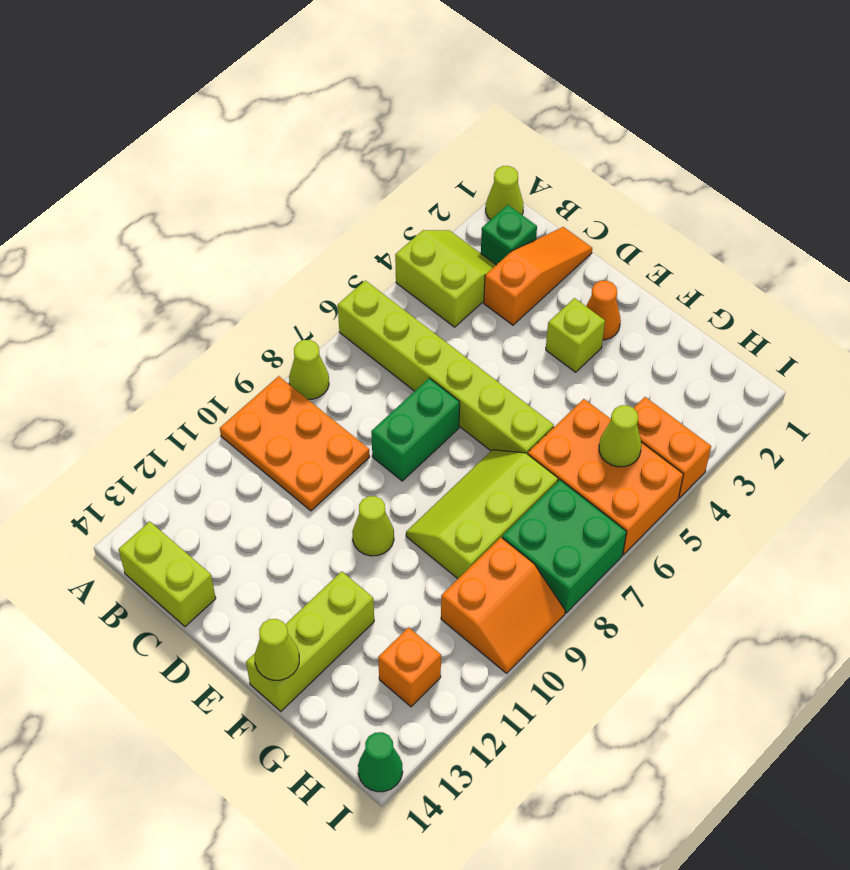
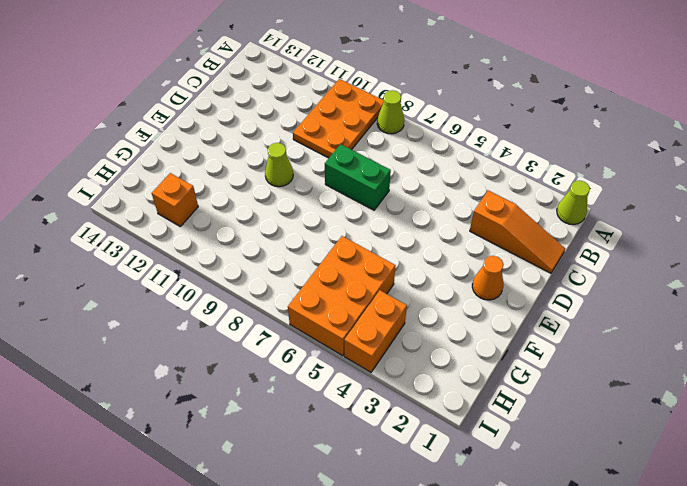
none -> lime 2x2 slope [395,230,496,327]
none -> lime 1x6 brick [338,280,554,454]
none -> green 1x1 brick [481,205,537,265]

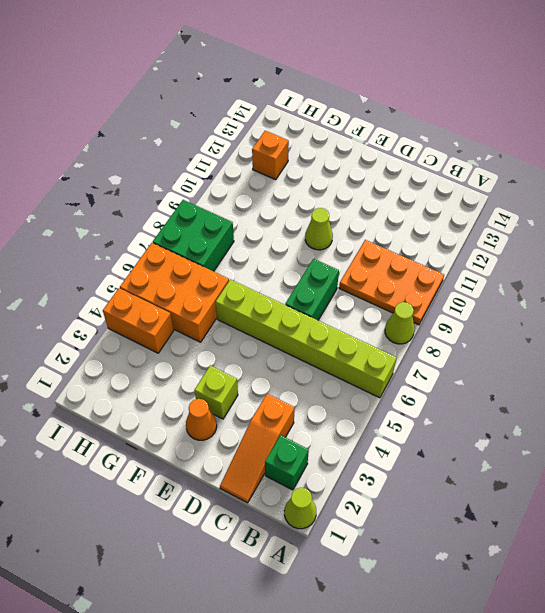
none -> lime 2x2 slope [395,230,496,327]
none -> lime 1x2 brick [118,522,216,627]
none -> lime 2x3 slope [406,450,558,579]

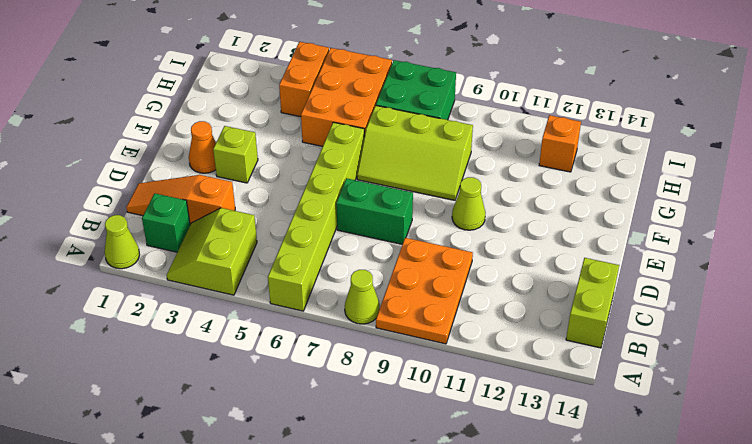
none -> lime 1x3 brick [246,571,374,711]
none -> orange 2x2 slope [441,538,565,673]
none -> green 1x1 cone [358,732,403,792]

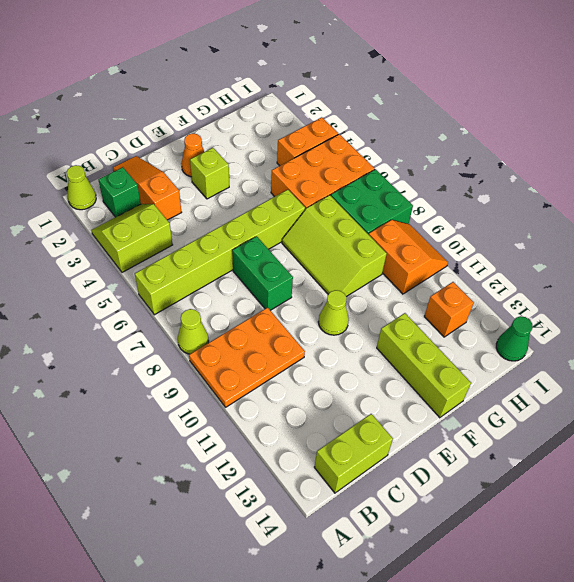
none -> lime 1x1 cone [255,619,299,680]
none -> lime 1x1 cone [599,405,642,467]

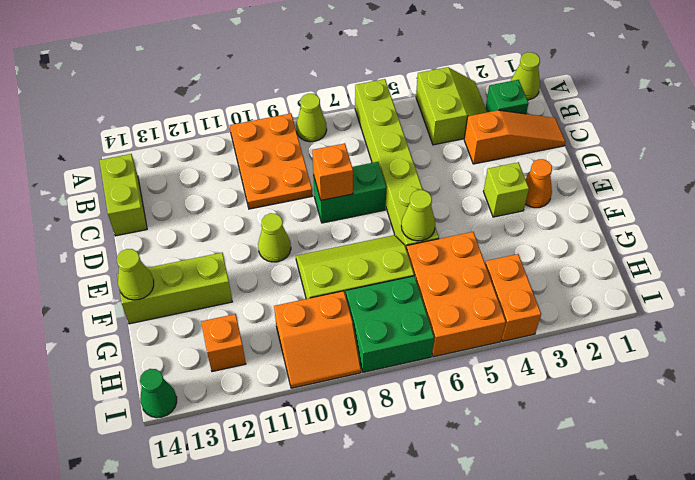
orange 1x1 brick [312,143,353,200] -> none
lime 1x1 cone [401,190,435,241] -> lime 1x1 cone moved to [599,405,642,467]

